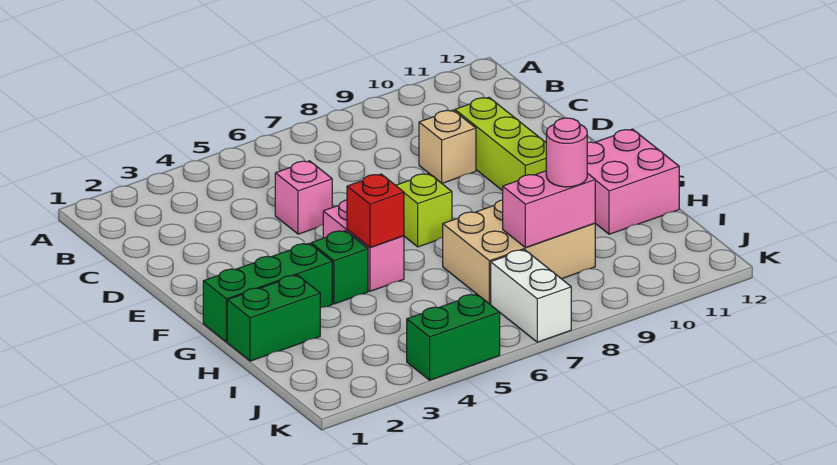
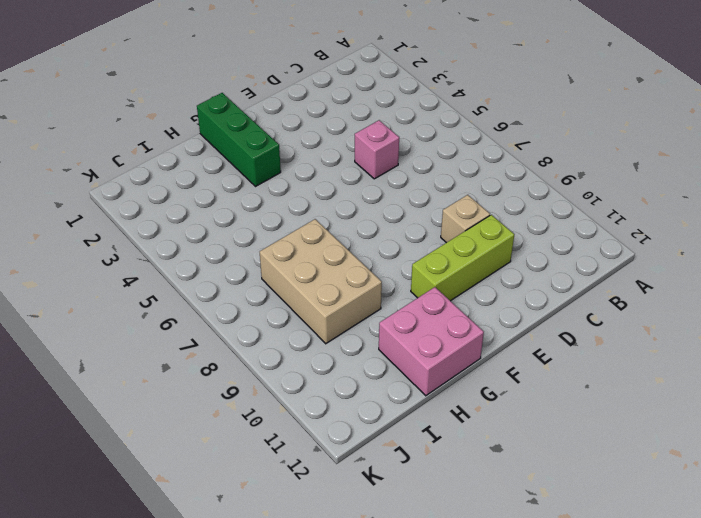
none -> pink 1x2 brick [323,200,404,291]
none -> lime 1x1 brick [396,174,452,247]
none -> green 1x1 brick [311,231,368,304]

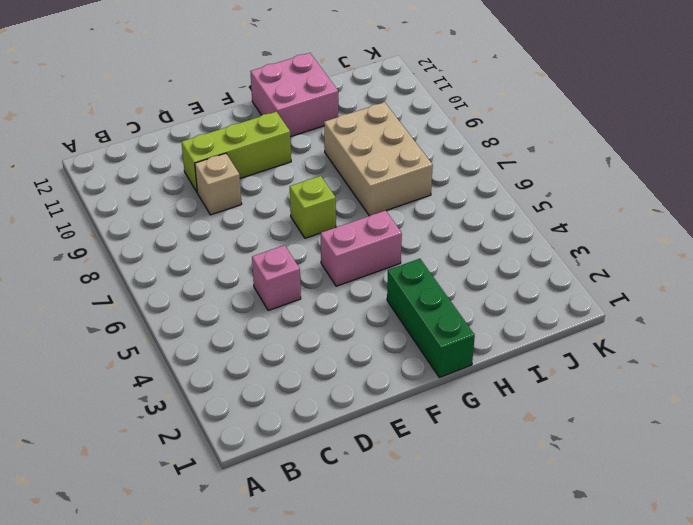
none -> green 1x1 brick [311,231,368,304]
none -> green 1x2 brick [227,275,320,361]
none -> white 1x2 brick [491,250,571,342]

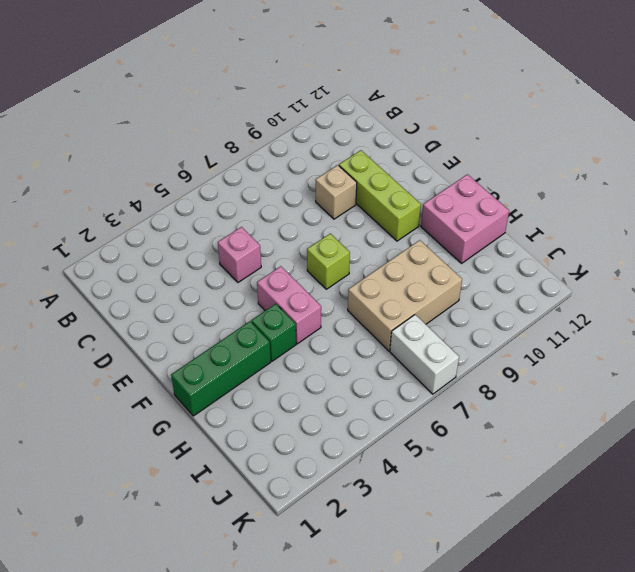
none -> green 1x2 brick [227,275,320,361]
none -> green 1x2 brick [407,294,500,380]
none -> red 1x1 brick [347,174,404,247]

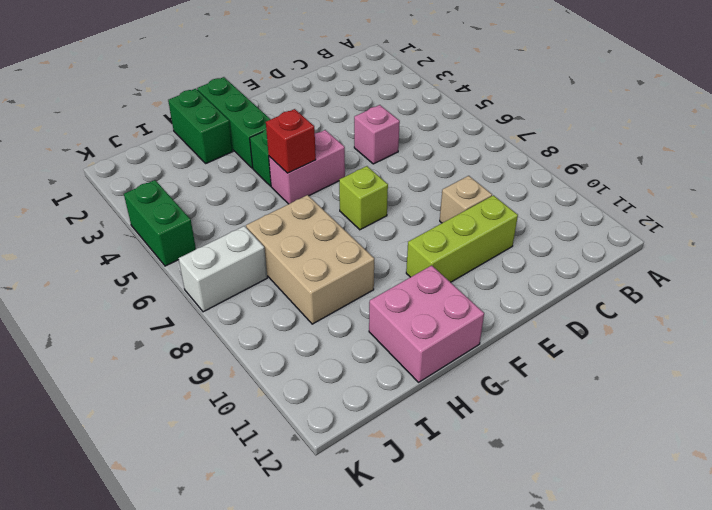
none -> pink 1x2 brick [503,171,595,248]
none -> pink 1x1 round brick [546,118,587,187]

